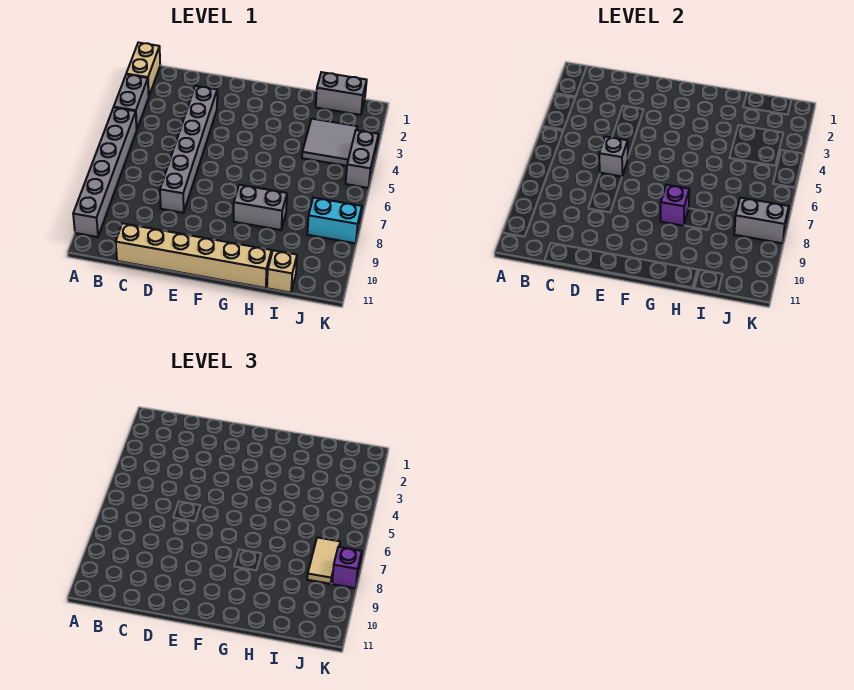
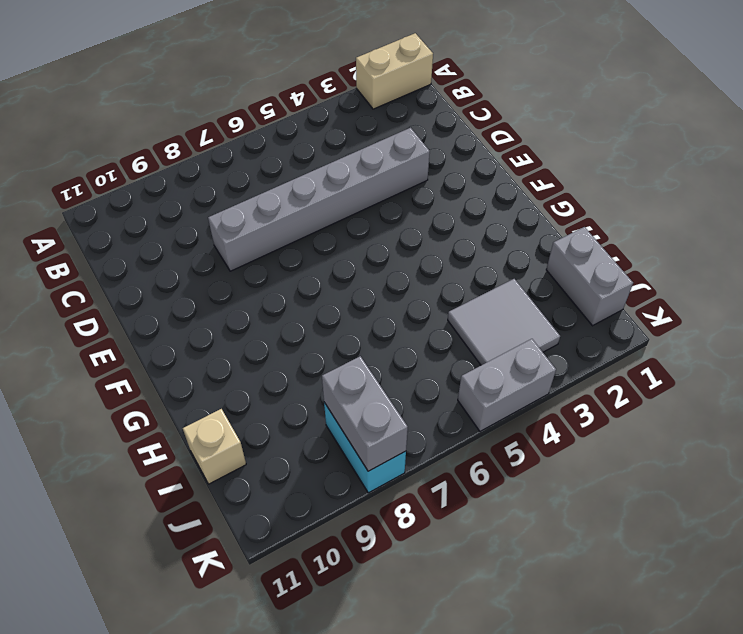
none -> grey 1x2 brick [114,74,149,129]
none -> grey 1x6 brick [73,107,137,237]
none -> tan 1x6 brick [116,223,272,288]

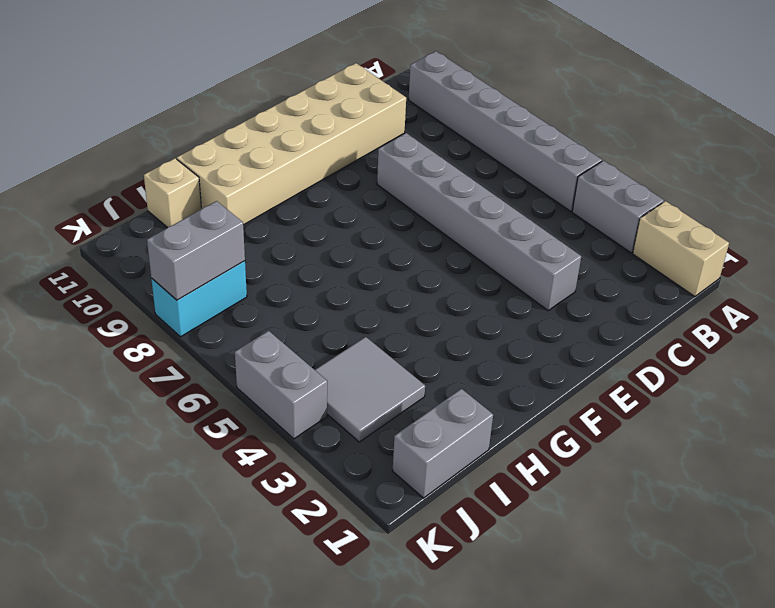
tan 2x6 brick [177,63,406,225] -> tan 1x6 brick [116,223,272,288]
none -> grey 1x2 brick [234,185,287,230]
none -> grey 1x1 brick [599,137,628,176]
none -> purple 1x1 brick [661,185,689,226]

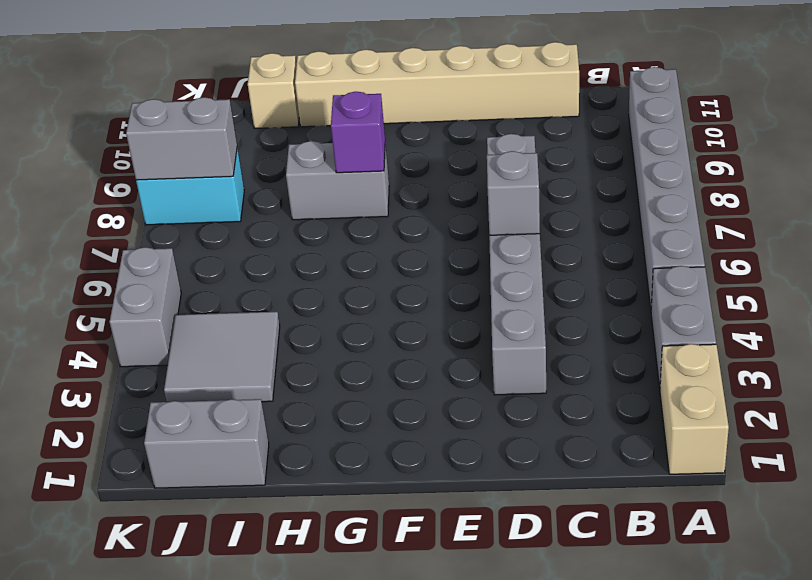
none -> tan 1x2 tile [307,537,340,584]
none -> purple 1x1 brick [332,547,362,588]

